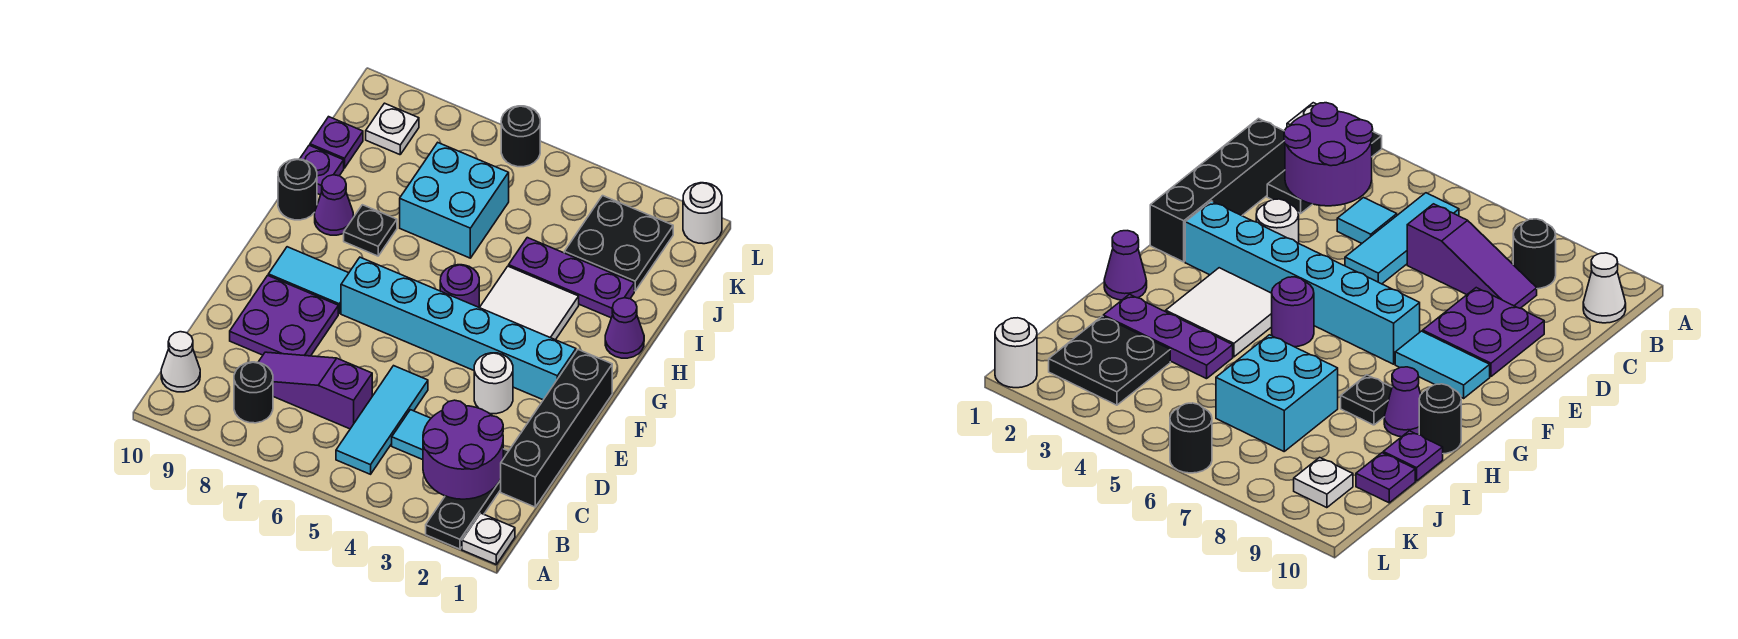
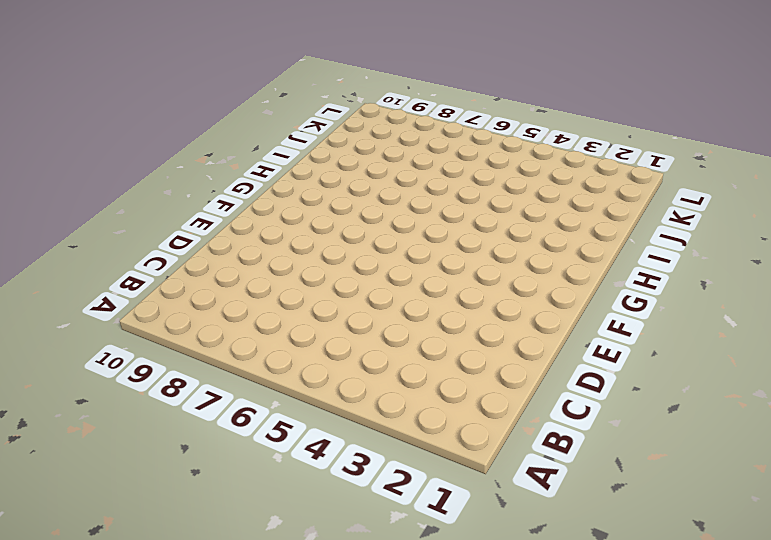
none -> white 1x1 plate [462,513,515,564]
none -> black 1x3 plate [426,449,508,549]
none -> cyan 1x3 tile [336,366,428,474]

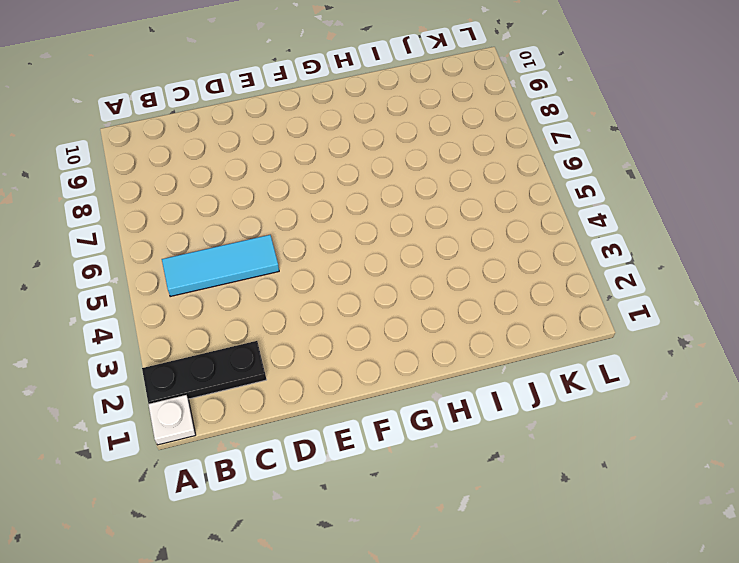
none -> black 1x1 round brick [234,362,273,423]
none -> white 1x1 cone [161,332,200,392]
none -> black 1x4 brick [501,350,612,507]

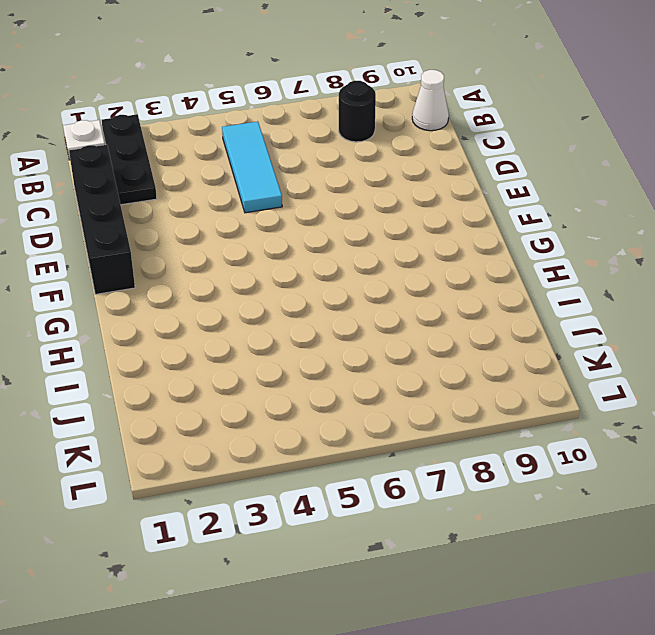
none -> cyan 1x1 tile [392,410,431,460]
none -> purple 1x3 slope [258,352,372,429]
none -> purple 2x2 plate [230,275,338,356]

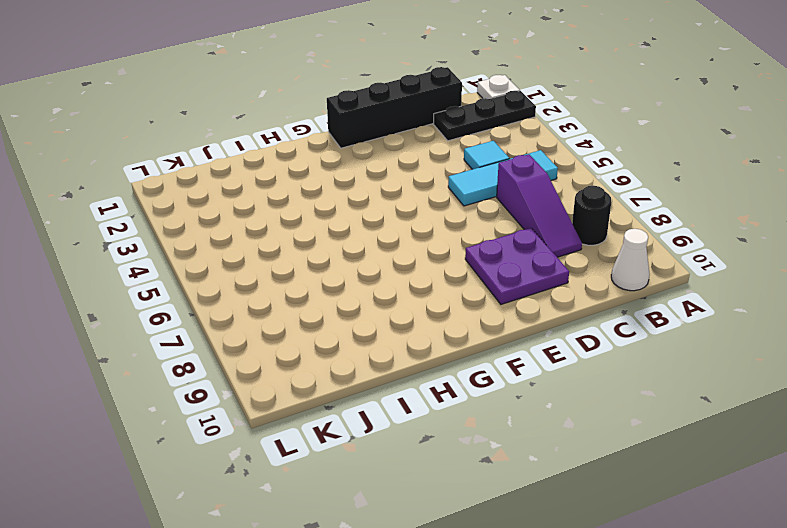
none -> white 1x1 round brick [474,353,513,414]
none -> cyan 1x6 brick [341,257,576,400]
none -> cyan 1x2 tile [268,247,349,313]

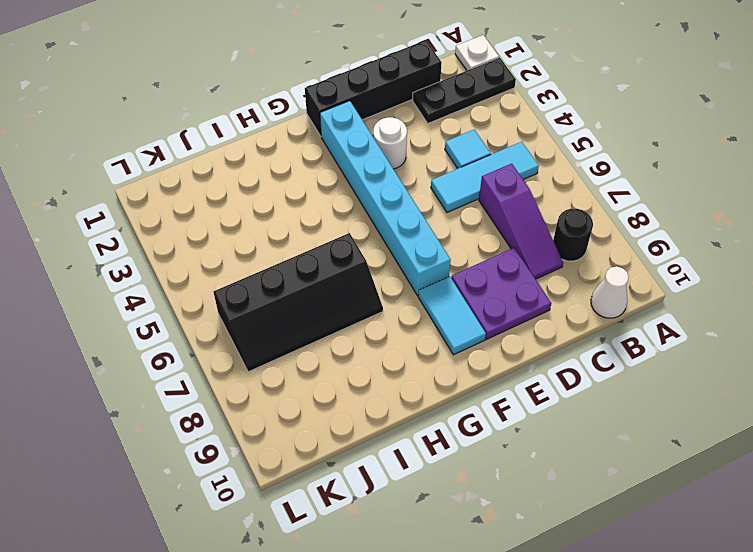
black 2x4 slope [214,233,383,372] -> cyan 2x2 brick [400,143,509,258]
none -> white 2x2 tile [479,266,579,340]
none -> purple 1x1 round brick [440,265,479,307]
none -> purple 1x1 cone [605,298,644,358]

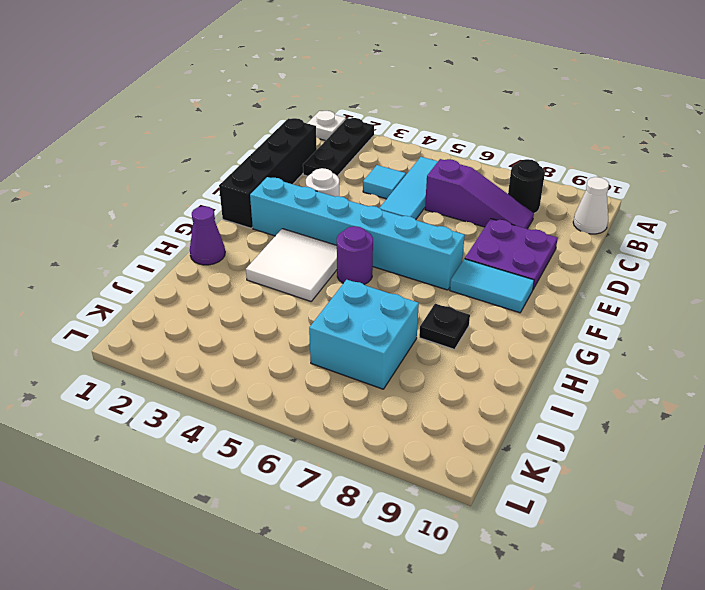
none -> purple 1x1 cone [315,175,353,235]
none -> black 1x1 round brick [278,159,317,220]
none -> purple 1x3 plate [509,238,634,318]

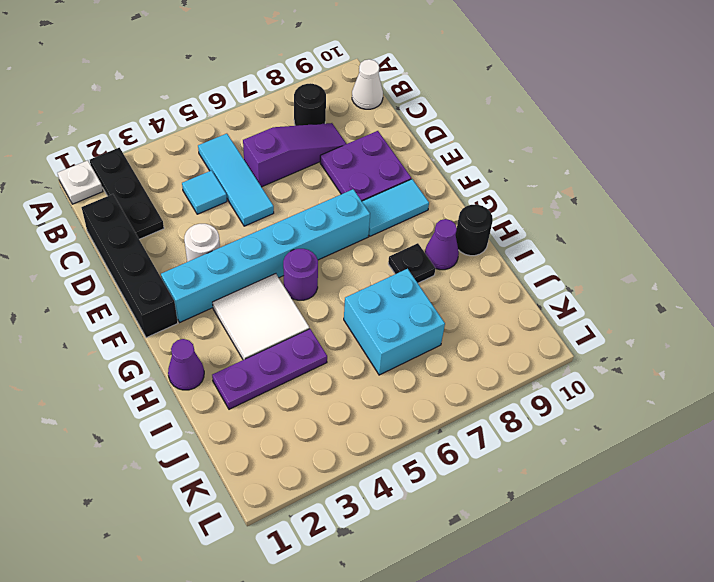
none -> purple 1x1 plate [300,145,344,195]
none -> black 2x2 plate [564,196,673,291]
none -> purple 1x1 plate [310,117,363,168]

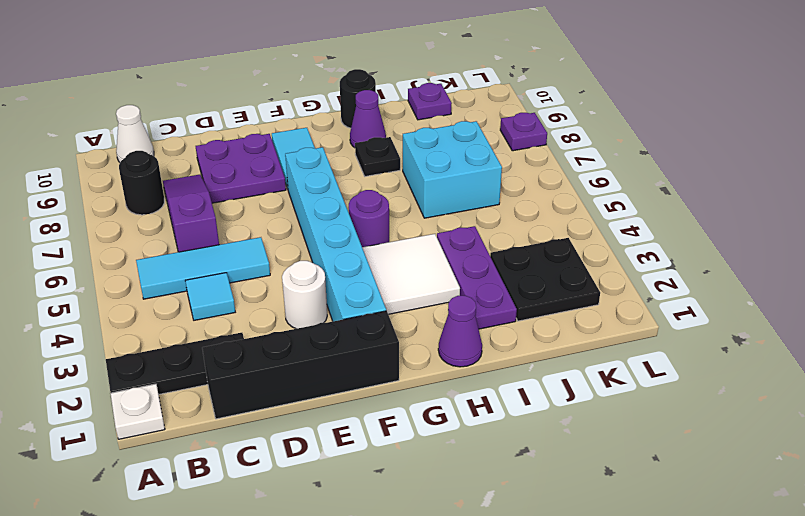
purple 1x1 plate [500,112,547,151] -> purple 1x1 plate moved to [300,145,344,195]
none -> white 1x1 plate [366,103,419,155]
none -> white 1x1 round brick [683,183,722,244]
none -> black 1x1 round brick [501,106,540,167]

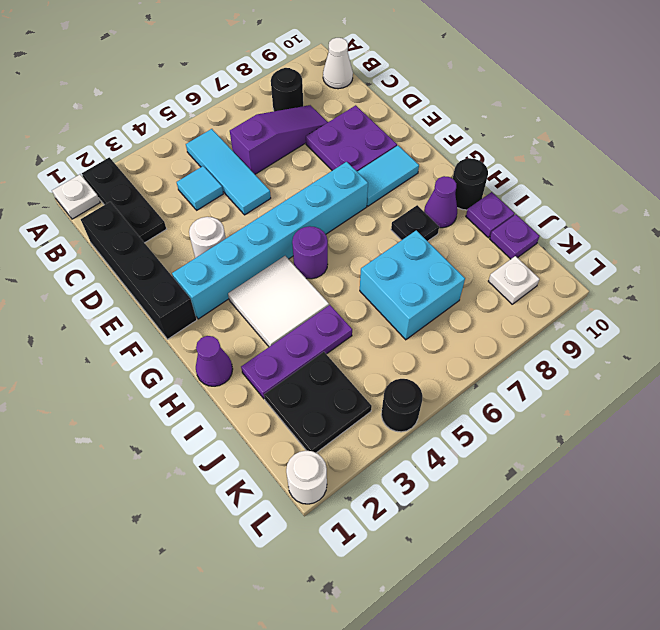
black 1x1 round brick [381,379,423,432] -> black 1x1 round brick moved to [501,106,540,167]
none -> purple 2x2 round brick [423,400,503,499]

